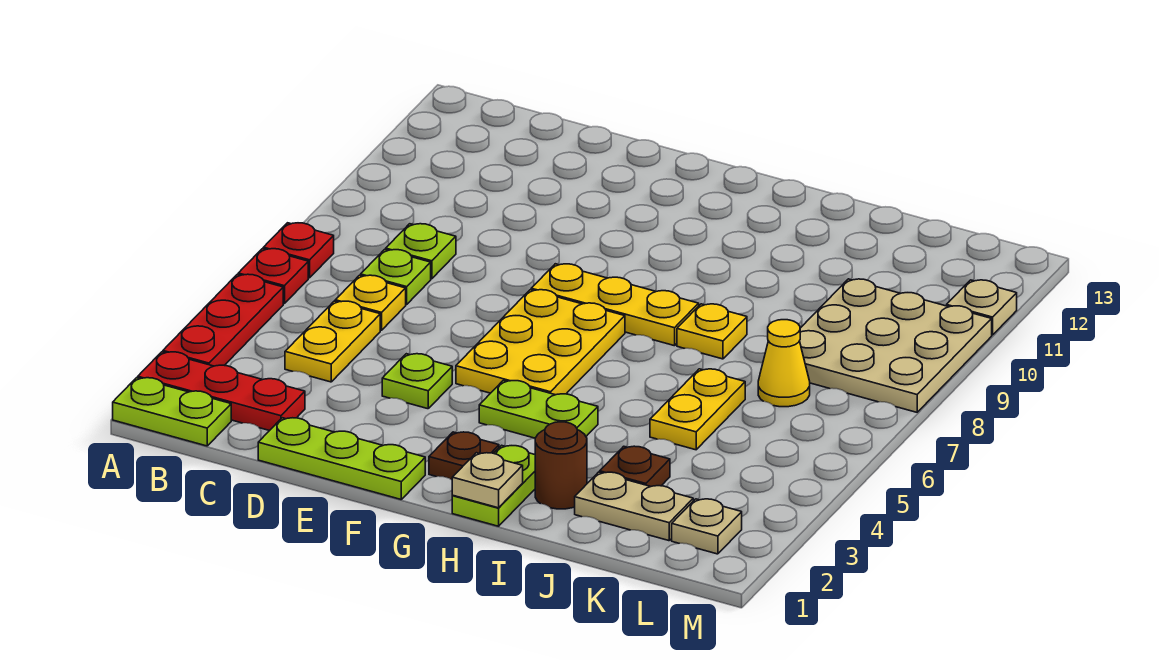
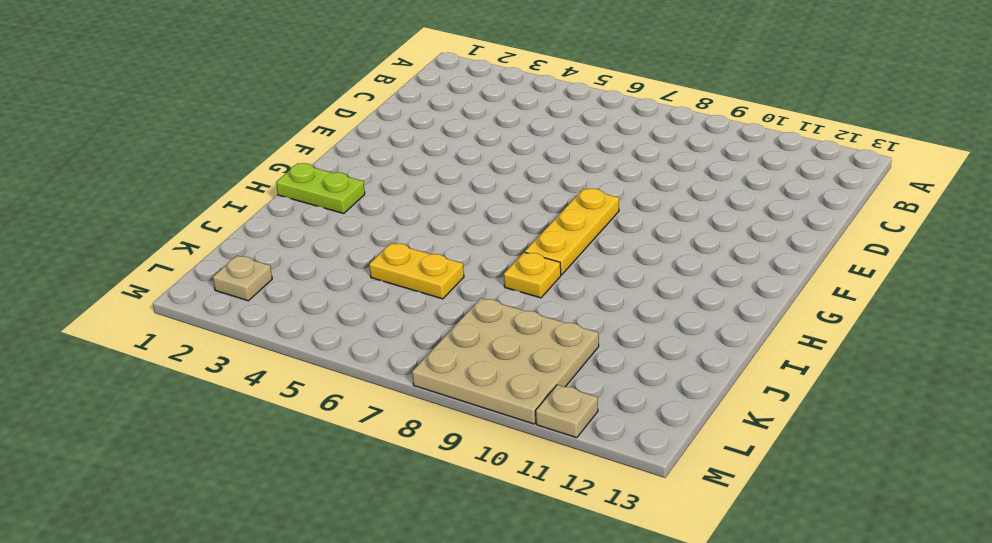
none -> lime 1x2 plate [113,378,231,446]
none -> red 1x3 plate [138,352,305,431]
none -> red 1x3 plate [163,274,283,366]

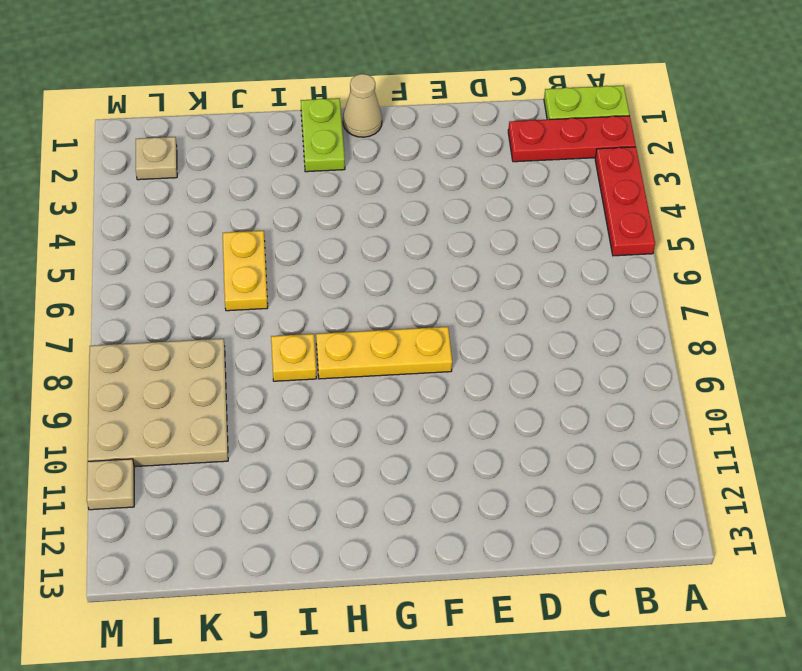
tan 1x1 cone [343,74,382,137] -> none
none -> red 1x1 plate [238,249,308,304]
none -> red 1x1 plate [263,223,334,278]
none -> yellow 1x2 plate [285,301,380,382]

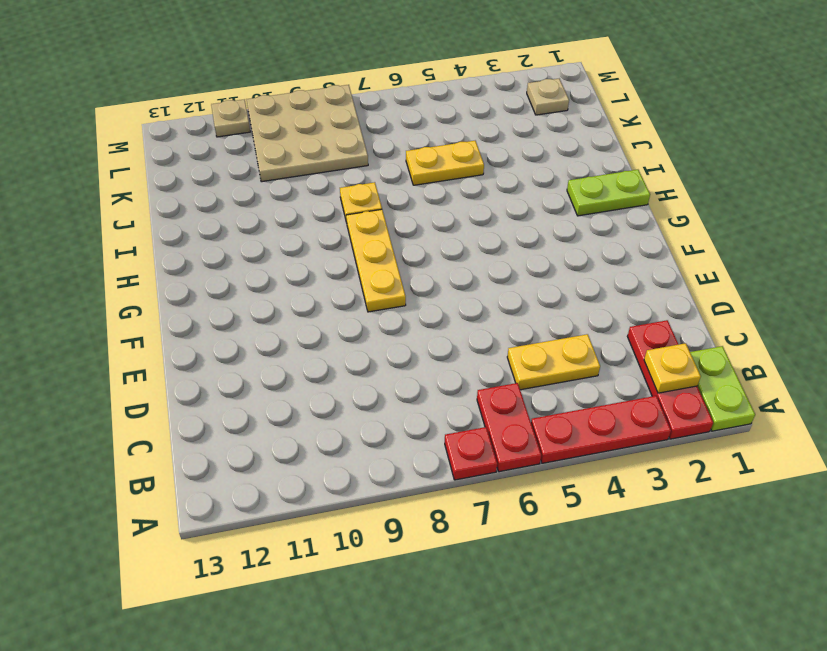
red 1x2 plate [477,383,541,472] -> red 1x1 plate [238,249,308,304]
yellow 1x1 plate [644,343,701,393] -> yellow 1x1 plate moved to [335,275,406,330]
none -> lime 1x1 plate [361,250,431,305]
none -> lime 1x1 plate [386,224,456,279]
none -> lime 1x3 plate [258,418,425,499]

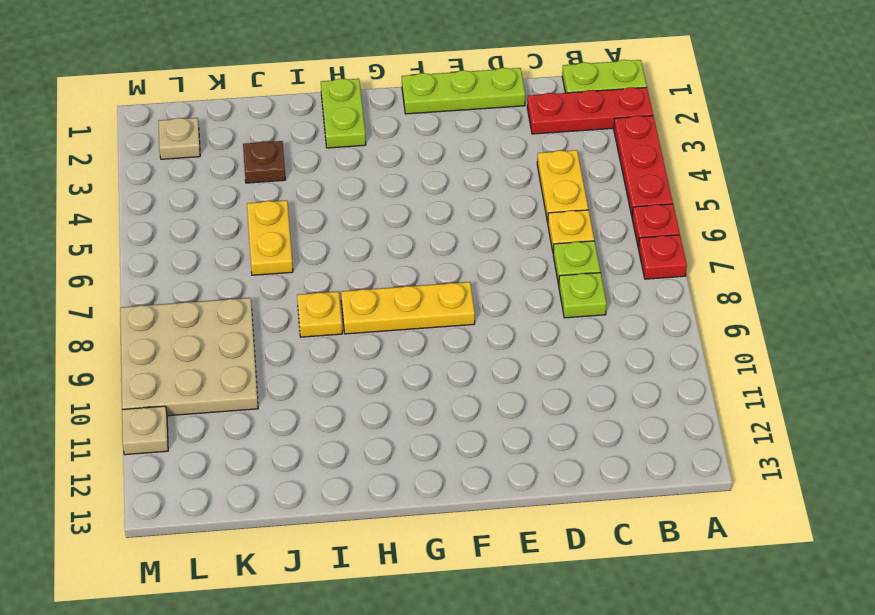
none -> lime 1x1 plate [382,354,452,409]
none -> yellow 2x3 plate [456,290,625,395]
none -> brown 1x1 plate [429,432,499,480]

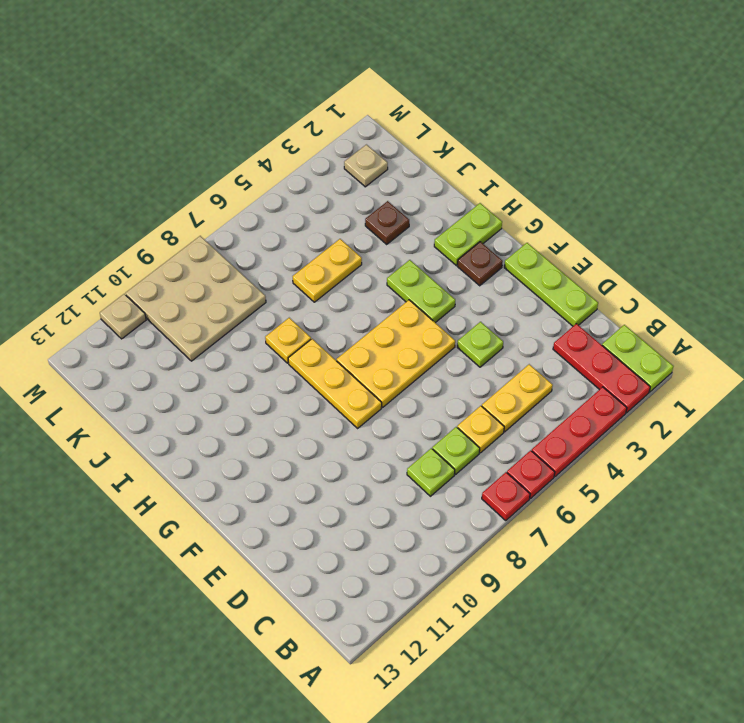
none -> brown 1x1 round brick [535,422,587,509]
none -> tan 1x2 plate [575,472,693,541]
none -> yellow 1x1 cone [758,320,810,407]

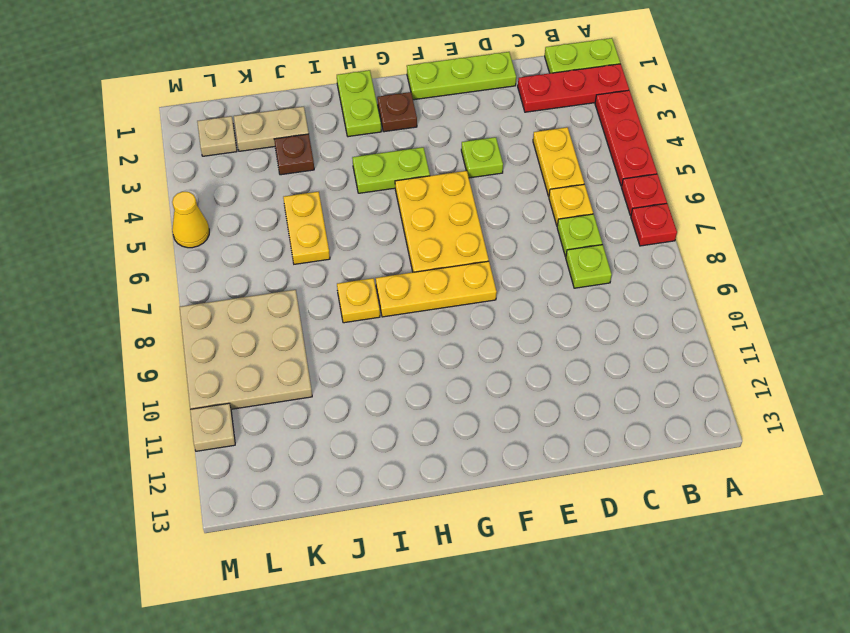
yellow 1x1 cone [172,192,209,248] -> yellow 1x1 cone moved to [758,320,810,407]
none -> brown 1x1 round brick [535,422,587,509]
none -> tan 1x1 plate [452,453,523,508]

